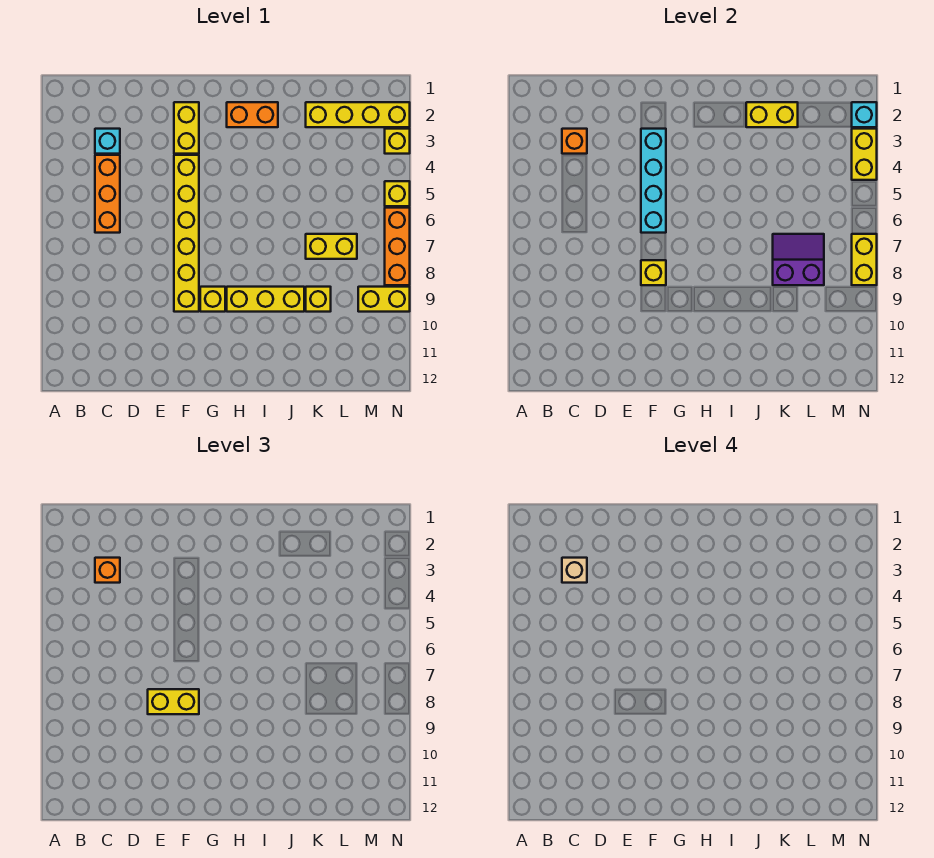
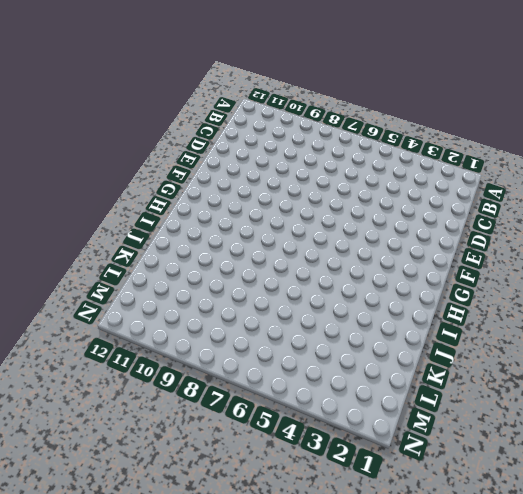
none -> cyan 1x1 brick [95,129,120,154]
none -> orange 1x3 brick [95,155,120,233]
none -> yellow 1x2 brick [174,102,199,154]

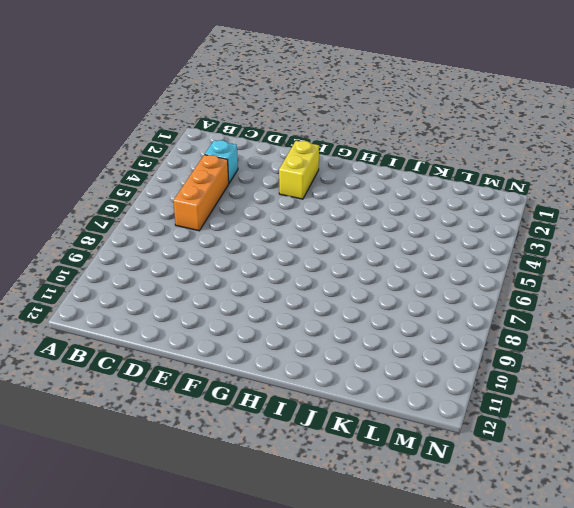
none -> yellow 1x6 brick [174,155,199,312]
none -> yellow 1x1 brick [200,287,225,312]
none -> orange 1x2 brick [227,102,278,127]

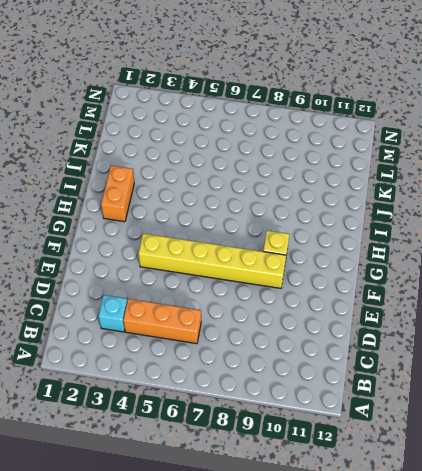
none -> yellow 1x2 brick [174,102,199,154]
none -> yellow 1x3 brick [227,287,304,312]
none -> yellow 1x4 brick [306,102,410,127]

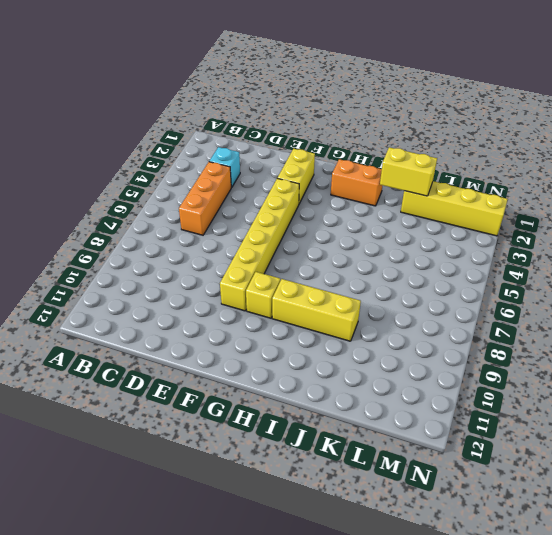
none -> yellow 1x2 brick [306,234,357,259]
none -> yellow 1x1 brick [306,287,331,312]
none -> yellow 1x2 brick [358,287,410,312]

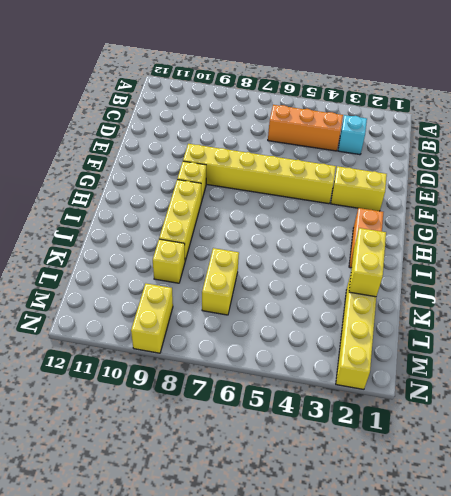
none -> yellow 1x1 brick [385,129,410,154]
none -> yellow 1x1 brick [385,181,410,206]
none -> orange 1x3 brick [385,208,410,285]

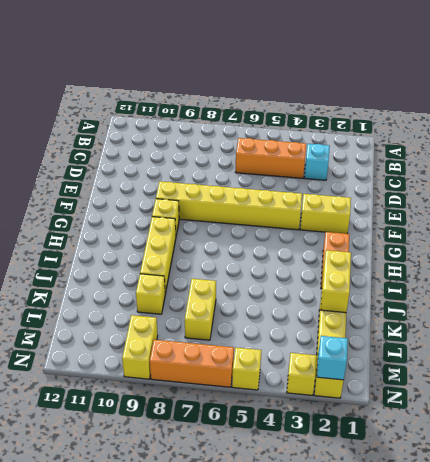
none -> orange 1x1 brick [562,129,587,154]
none -> cyan 1x4 brick [641,129,666,233]
none -> yellow 1x1 brick [641,260,666,285]

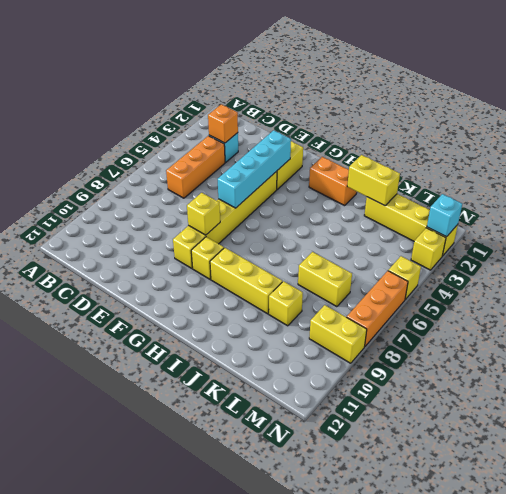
none -> purple 2x2 slope [773,234,824,285]
none -> yellow 1x2 brick [852,129,877,180]
none -> yellow 1x2 brick [852,234,877,285]

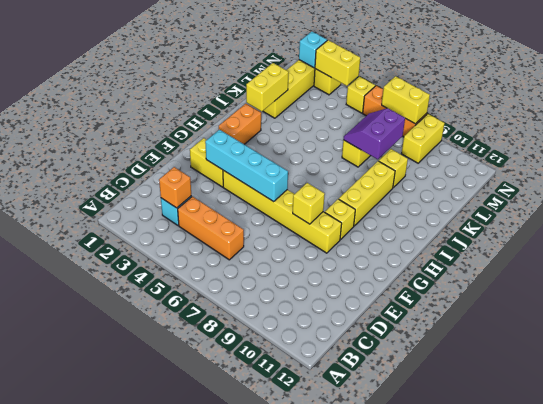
none -> orange 1x1 brick [95,558,120,583]
none -> yellow 1x2 brick [148,689,199,714]
none -> tan 1x1 brick [562,558,587,583]

